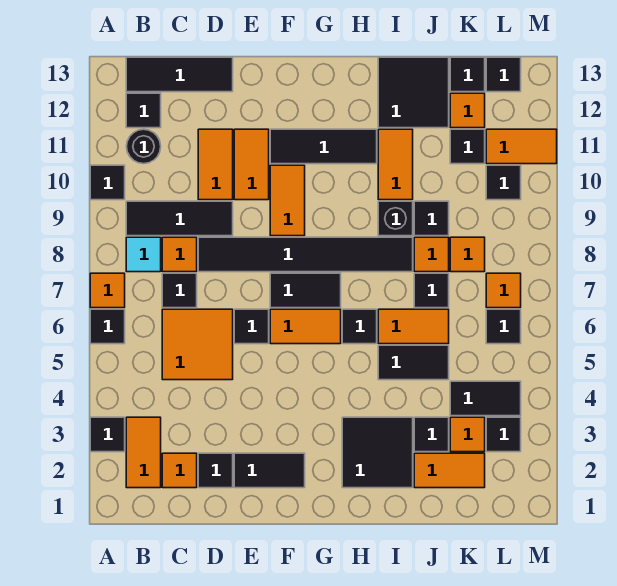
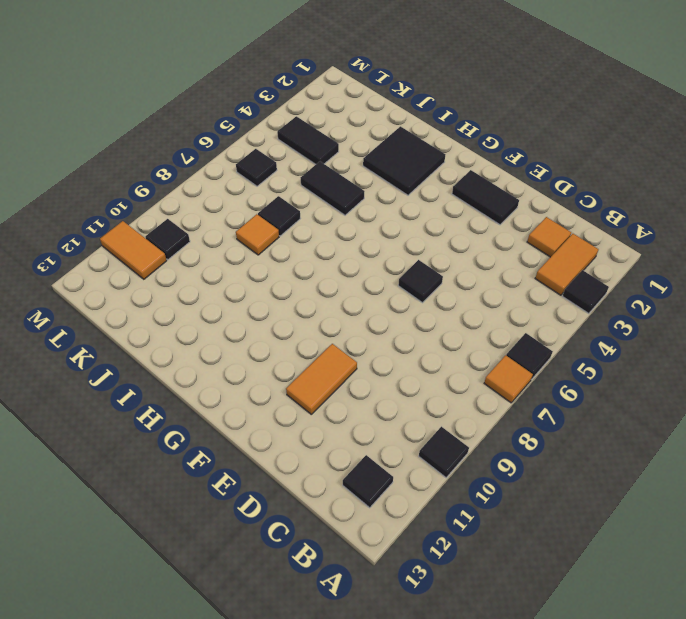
none -> cyan 1x1 tile [126,237,161,272]
none -> black 1x3 tile [126,201,233,236]
none -> black 1x1 round brick [127,129,161,164]
none -> black 1x3 tile [126,57,233,92]

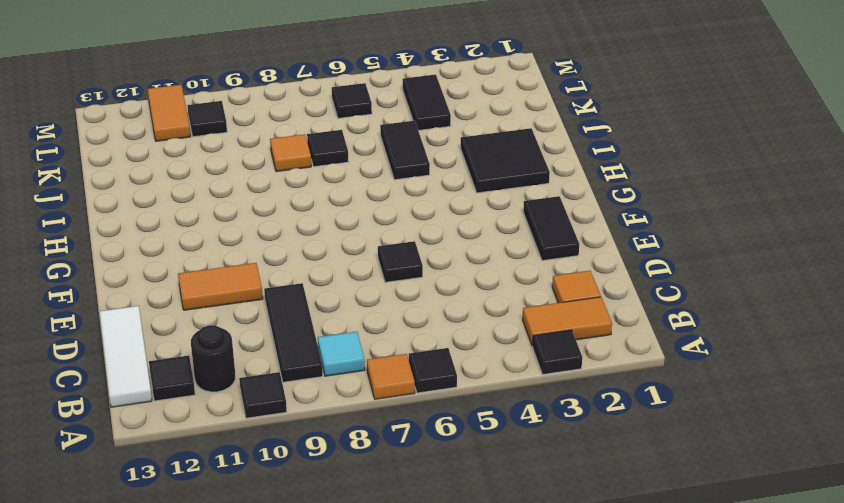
white 1x3 tile [99,306,152,407] -> black 1x3 tile [126,57,233,92]
none -> orange 2x2 tile [162,309,233,380]
none -> black 1x1 tile [162,273,197,308]
none -> orange 1x1 tile [162,237,197,272]
none -> black 1x1 tile [198,453,233,488]

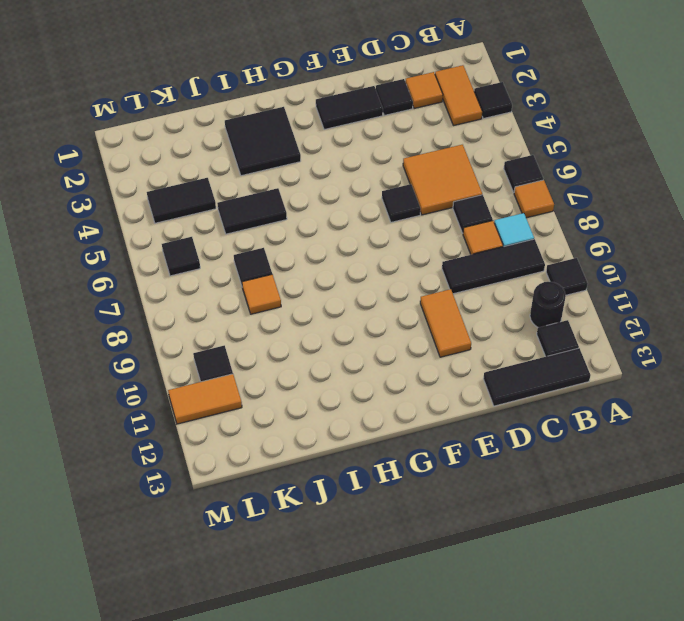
none -> black 1x6 tile [198,237,413,272]
none -> orange 1x2 tile [198,129,233,200]
none -> orange 1x2 tile [270,309,341,344]
none -> black 1x2 tile [270,273,341,308]

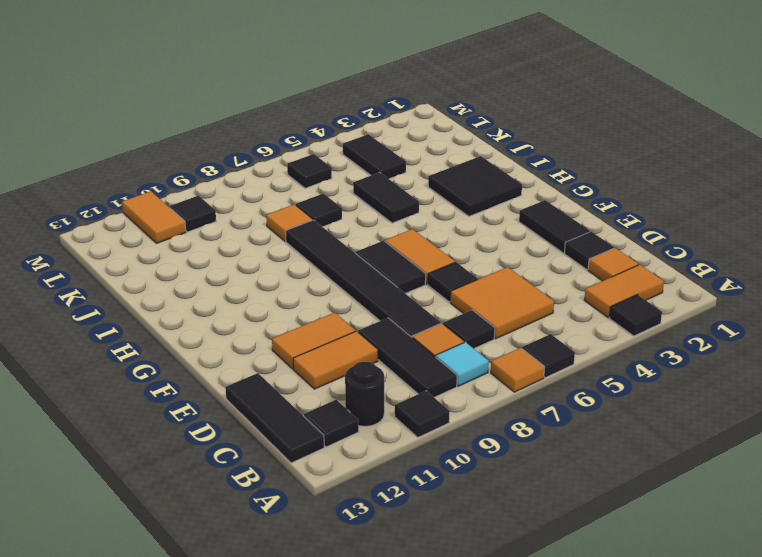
none -> orange 1x2 tile [270,165,305,236]
none -> black 1x3 tile [270,129,377,164]
none -> black 1x1 tile [342,309,377,344]
none -> orange 1x2 tile [378,309,449,344]

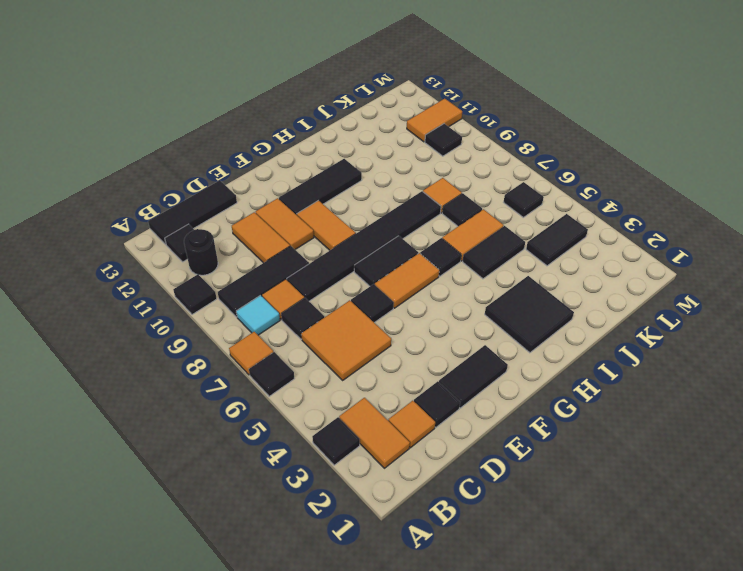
none -> black 1x1 brick [378,201,413,236]
none -> orange 1x2 tile [378,129,413,200]
none -> black 2x2 tile [378,57,449,128]
none -> orange 1x2 tile [414,453,485,488]

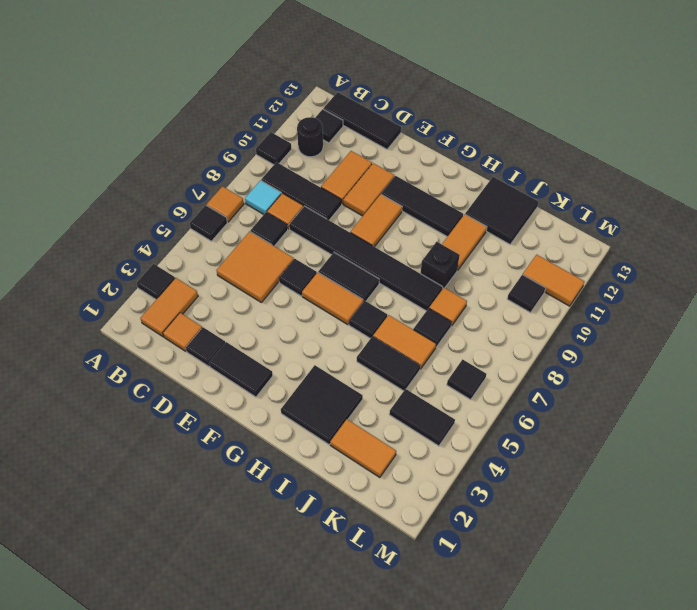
none -> black 1x1 tile [414,417,449,452]
none -> black 1x1 tile [414,201,449,236]
none -> orange 1x1 tile [450,417,485,452]
none -> orange 1x1 tile [450,237,485,272]

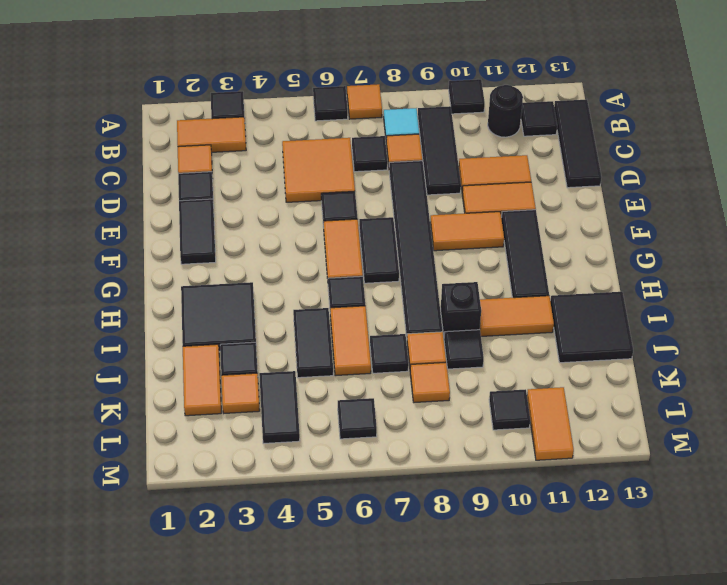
none -> black 1x1 tile [450,129,485,164]
none -> orange 1x1 tile [450,93,485,128]
none -> black 1x1 tile [450,57,485,92]
none -> black 1x1 tile [486,417,521,452]

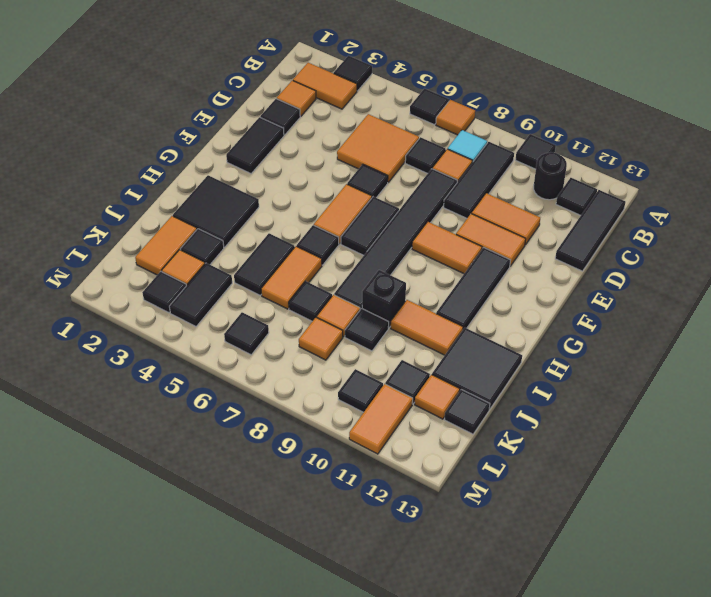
none -> orange 1x1 tile [486,273,521,308]
none -> black 1x1 tile [486,57,521,92]

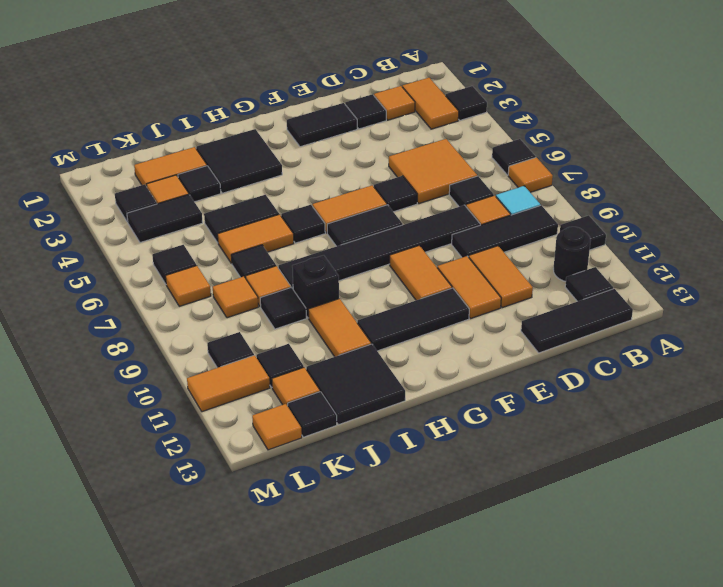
orange 1x1 tile [252,404,302,450] -> black 1x1 tile [486,57,521,92]

